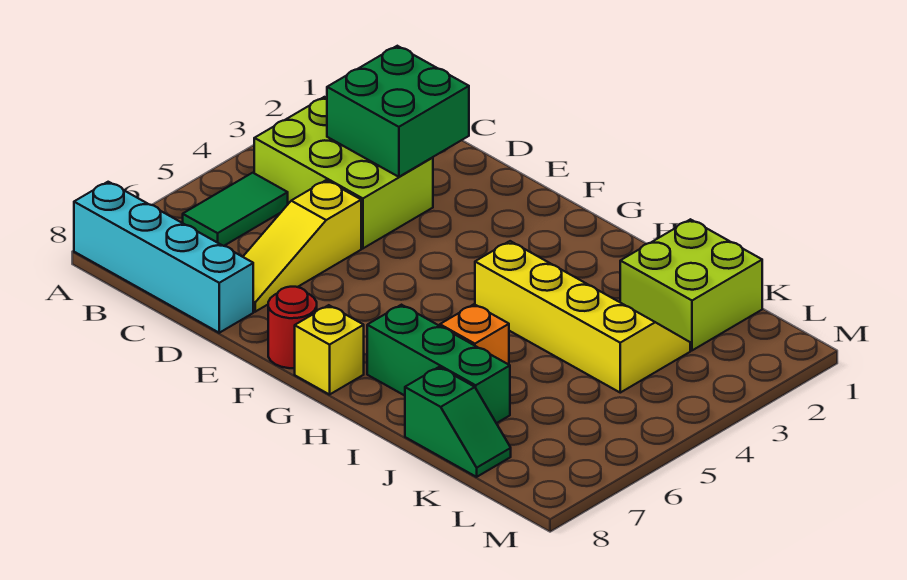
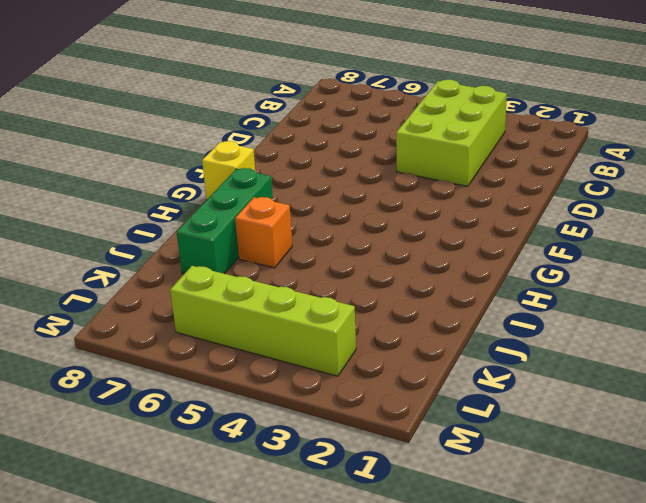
lime 1x4 brick [170,266,356,376] -> none
none -> cyan 1x4 brick [74,182,253,333]
none -> green 1x2 tile [183,173,288,246]
none -> yellow 1x3 slope [243,180,361,312]

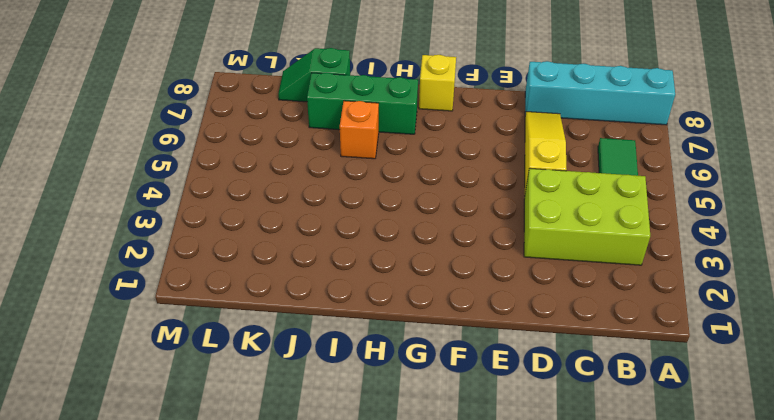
none -> red 1x1 round brick [268,287,317,368]
none -> yellow 2x4 slope [475,241,690,393]
none -> lime 2x2 brick [620,219,762,350]

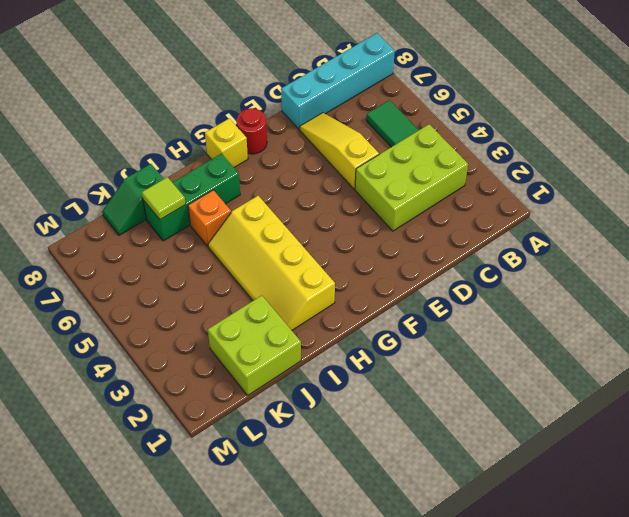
yellow 2x4 slope [208,196,335,330] -> yellow 2x4 slope turned to [475,241,690,393]
lime 1x1 tile [142,177,186,220] -> none
none -> green 2x2 brick [327,46,469,177]

